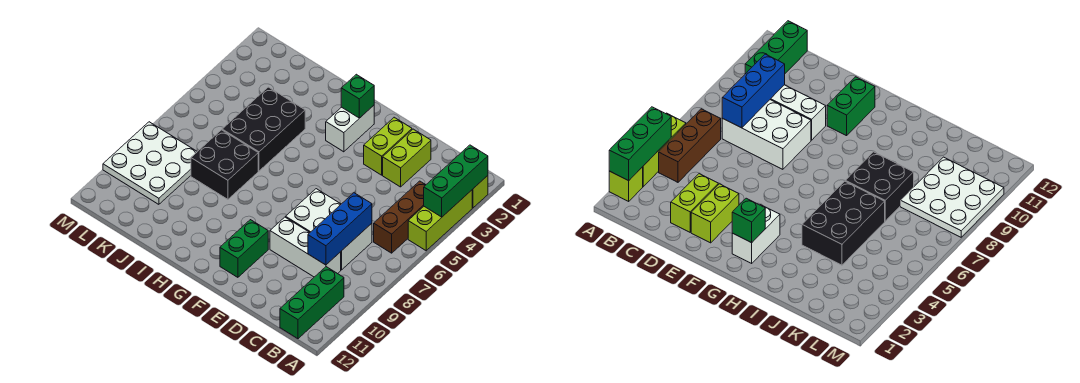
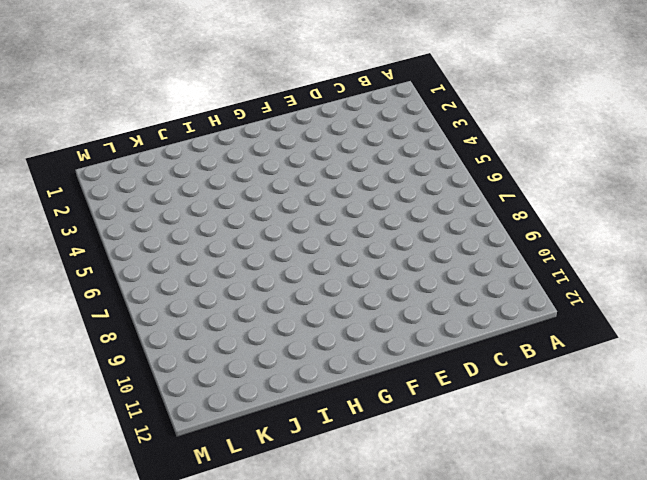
none -> lime 1x1 brick [472,176,488,208]
none -> lime 1x3 brick [408,190,472,251]
none -> brown 1x3 brick [374,181,425,253]

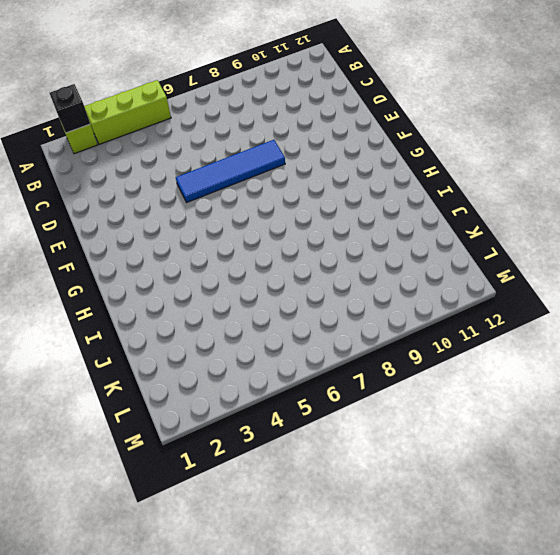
black 1x1 brick [49,84,90,133] -> green 1x3 brick [424,145,488,217]
blue 1x4 tile [176,140,285,202] -> white 2x3 brick [286,189,372,270]
none -> brown 1x3 brick [374,181,425,253]
none -> green 1x3 brick [280,267,344,339]
none -> white 1x3 brick [270,217,341,277]

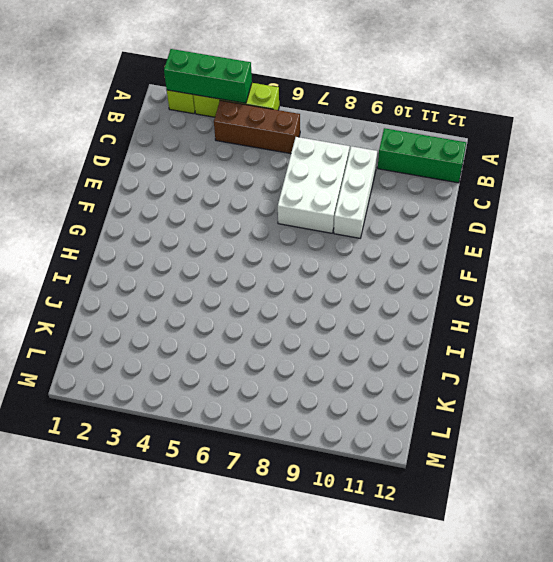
none -> lime 1x2 brick [383,129,431,187]
none -> lime 1x2 brick [364,117,412,175]
none -> green 1x2 brick [220,220,268,277]

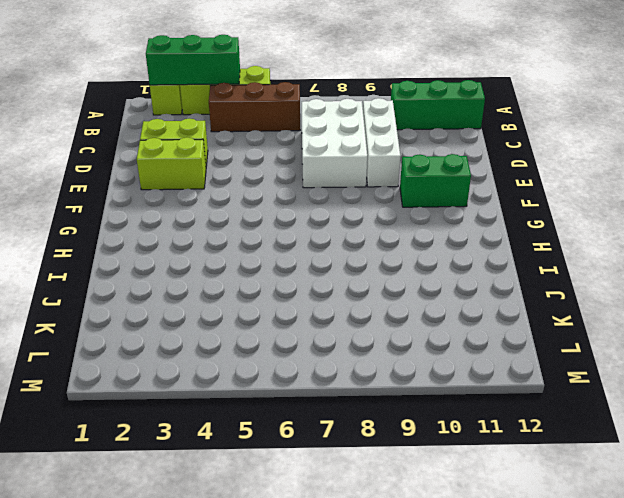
none -> white 1x2 brick [326,105,374,152]
none -> black 2x3 brick [222,87,305,171]
none -> black 2x2 brick [191,130,258,199]

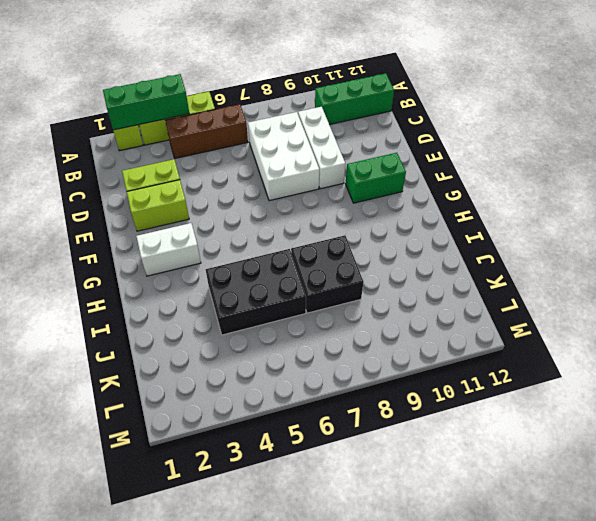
none -> white 3x3 plate [103,122,197,204]
none -> blue 1x3 brick [308,193,372,265]
none -> green 1x1 brick [341,74,374,118]

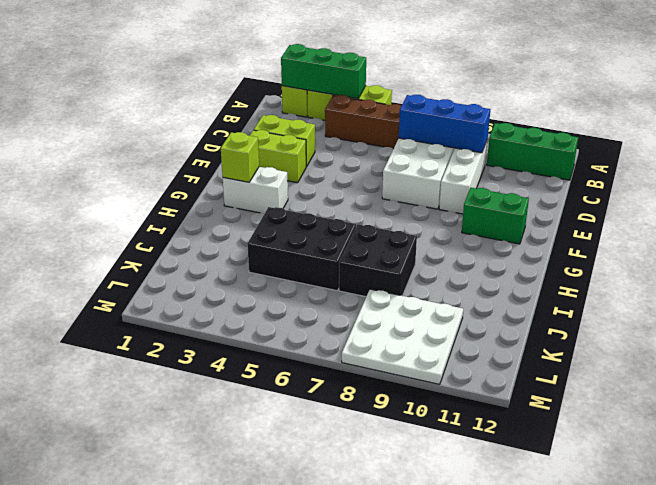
lime 1x1 brick [221,132,259,182] -> green 1x1 brick [341,74,374,118]

